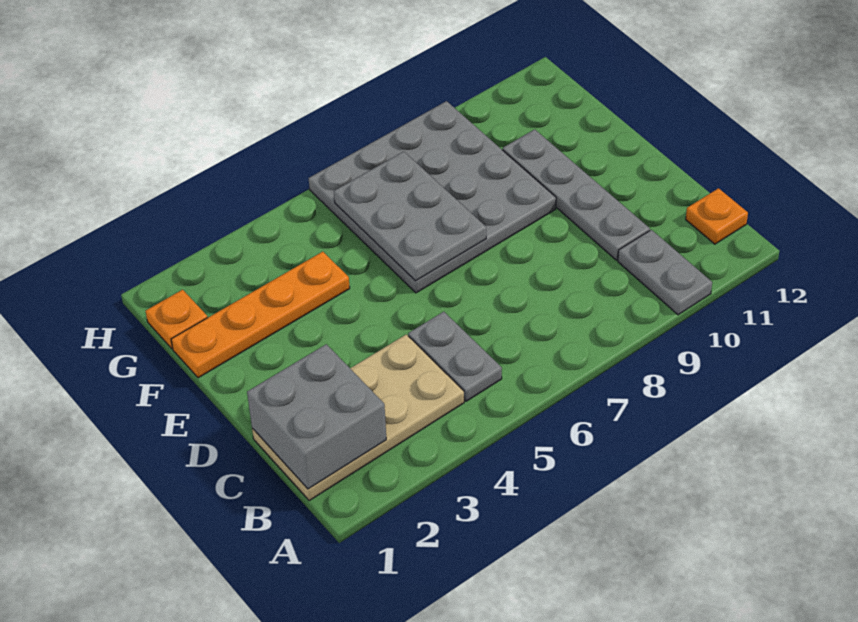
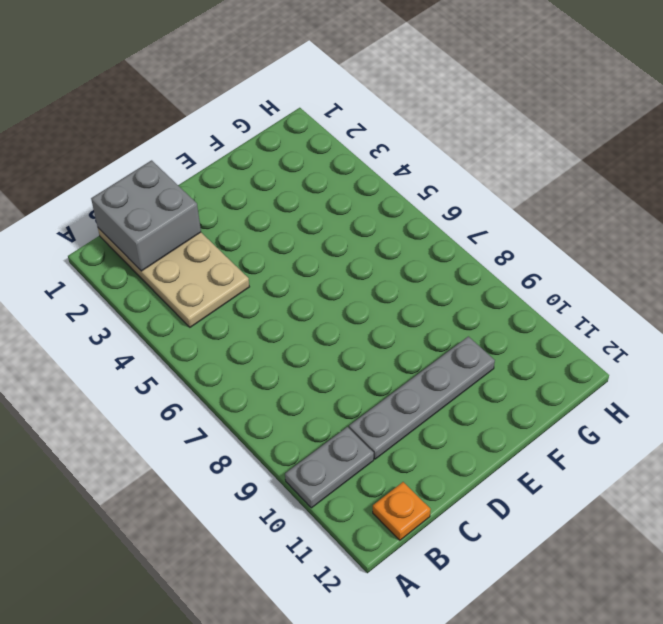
none -> grey 1x2 plate [408,312,502,401]
none -> grey 4x4 plate [309,101,556,293]

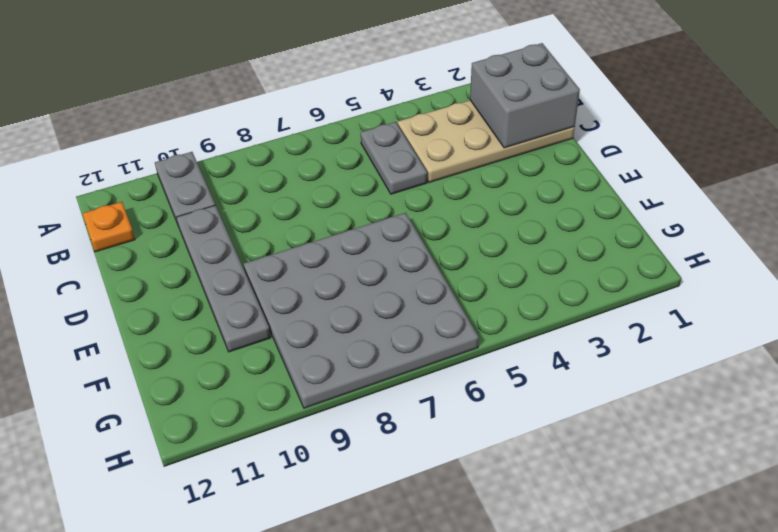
none -> orange 1x4 plate [171,252,350,378]
none -> orange 1x1 plate [146,290,208,349]

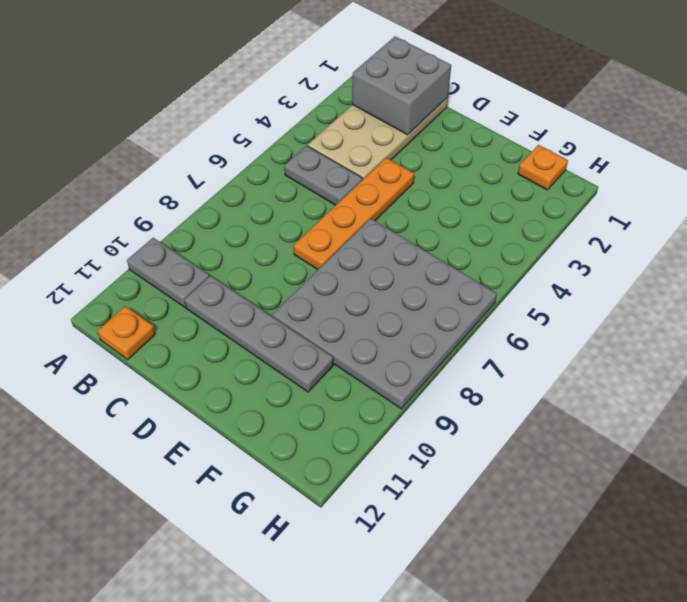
orange 1x4 plate [293,158,414,269] -> orange 1x4 plate moved to [171,252,350,378]
none -> grey 2x3 plate [334,152,486,281]

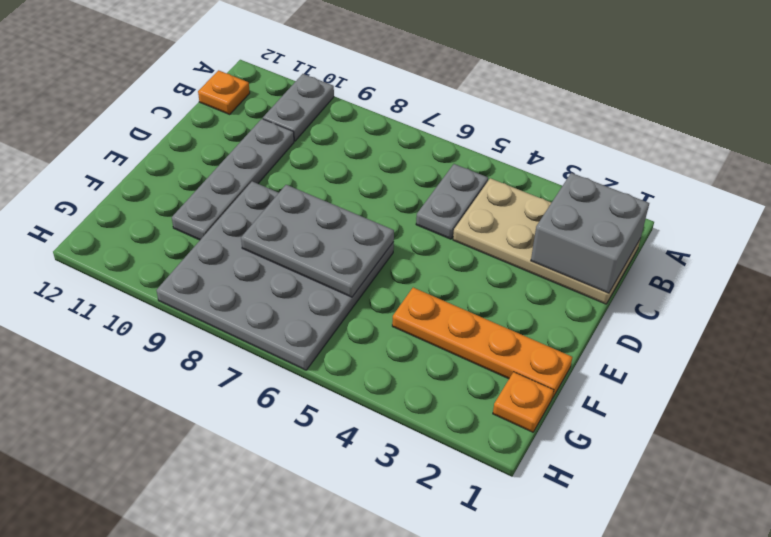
grey 2x3 plate [241,185,394,297] -> grey 2x3 plate turned to [334,152,486,281]

